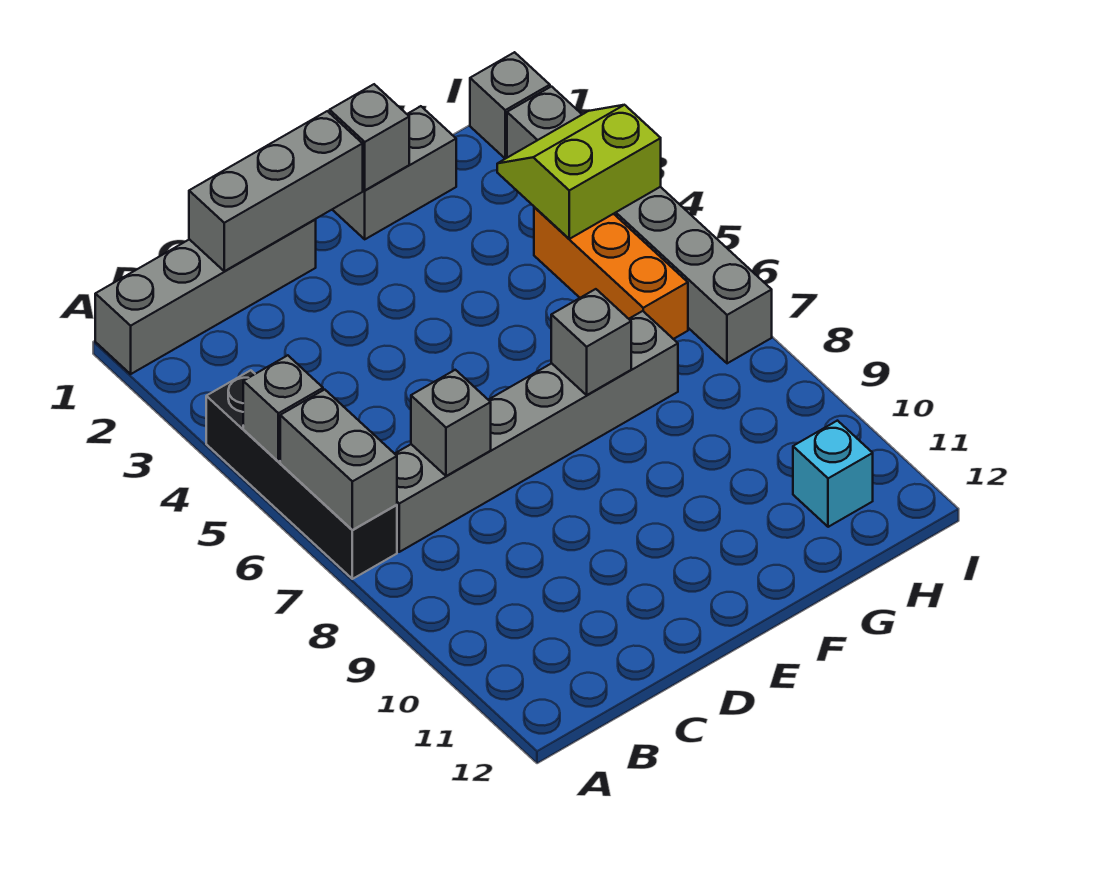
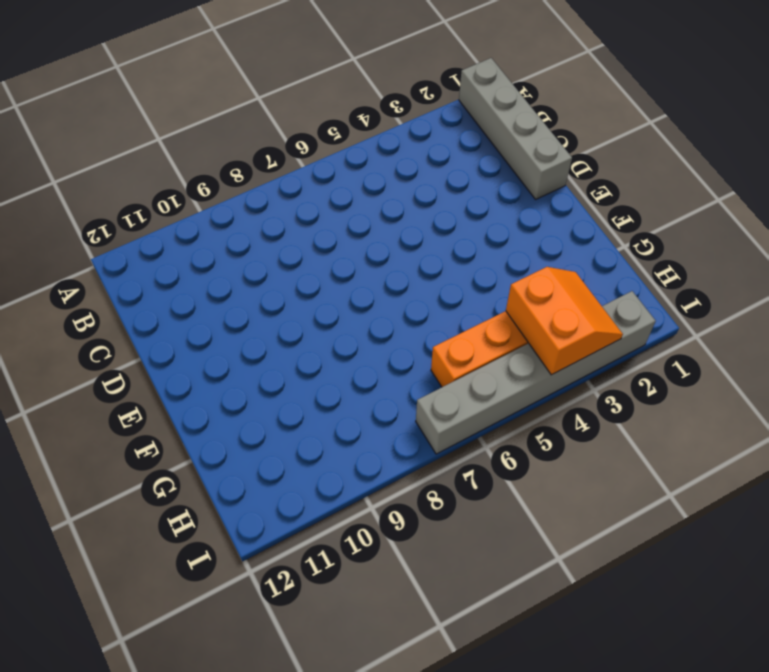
orange 2x2 slope [506,267,623,375] -> lime 2x2 slope [497,105,661,239]
none -> black 1x4 brick [206,370,397,579]
none -> grey 1x6 brick [395,311,678,552]
none -> grey 1x2 brick [332,106,456,239]

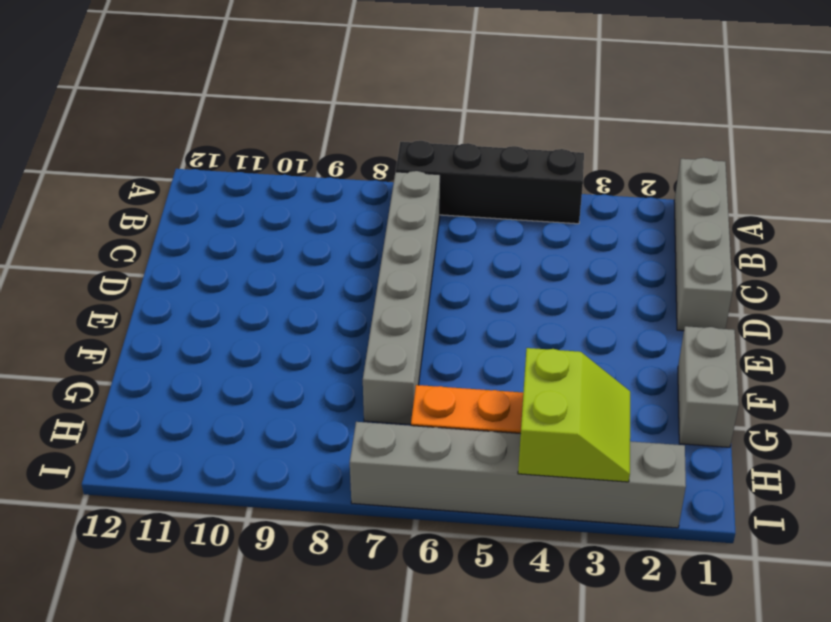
none -> cyan 1x1 brick [793,421,873,527]
none -> grey 1x1 brick [470,52,550,159]
none -> grey 1x1 brick [243,355,323,462]

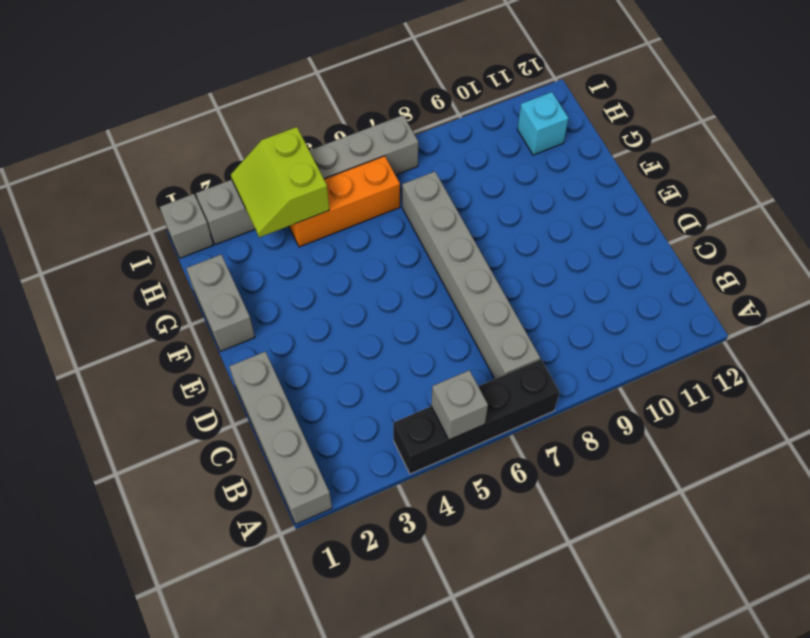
none -> grey 1x2 brick [280,390,397,530]
none -> grey 1x3 brick [189,111,363,271]
none -> grey 1x1 brick [411,370,491,476]

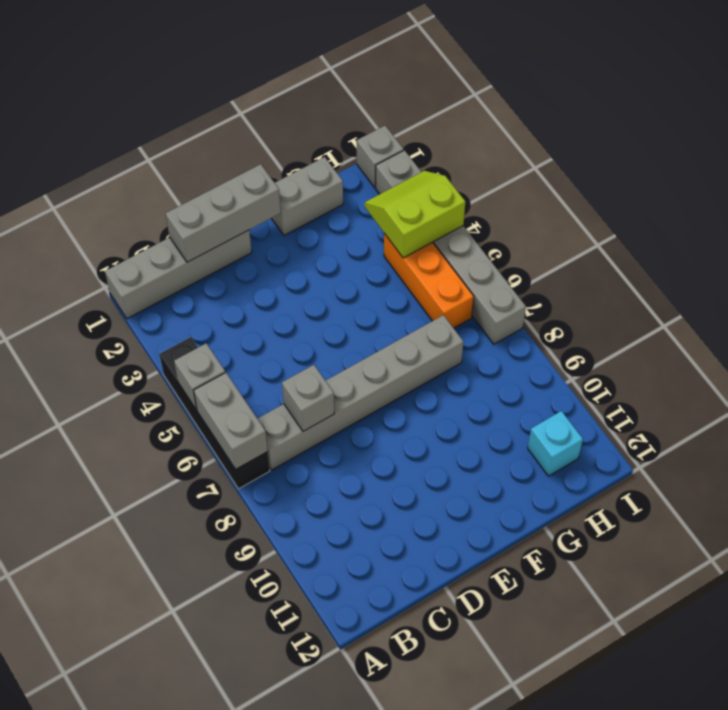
none -> grey 1x1 brick [330,84,409,190]
none -> grey 1x1 brick [551,289,631,395]

